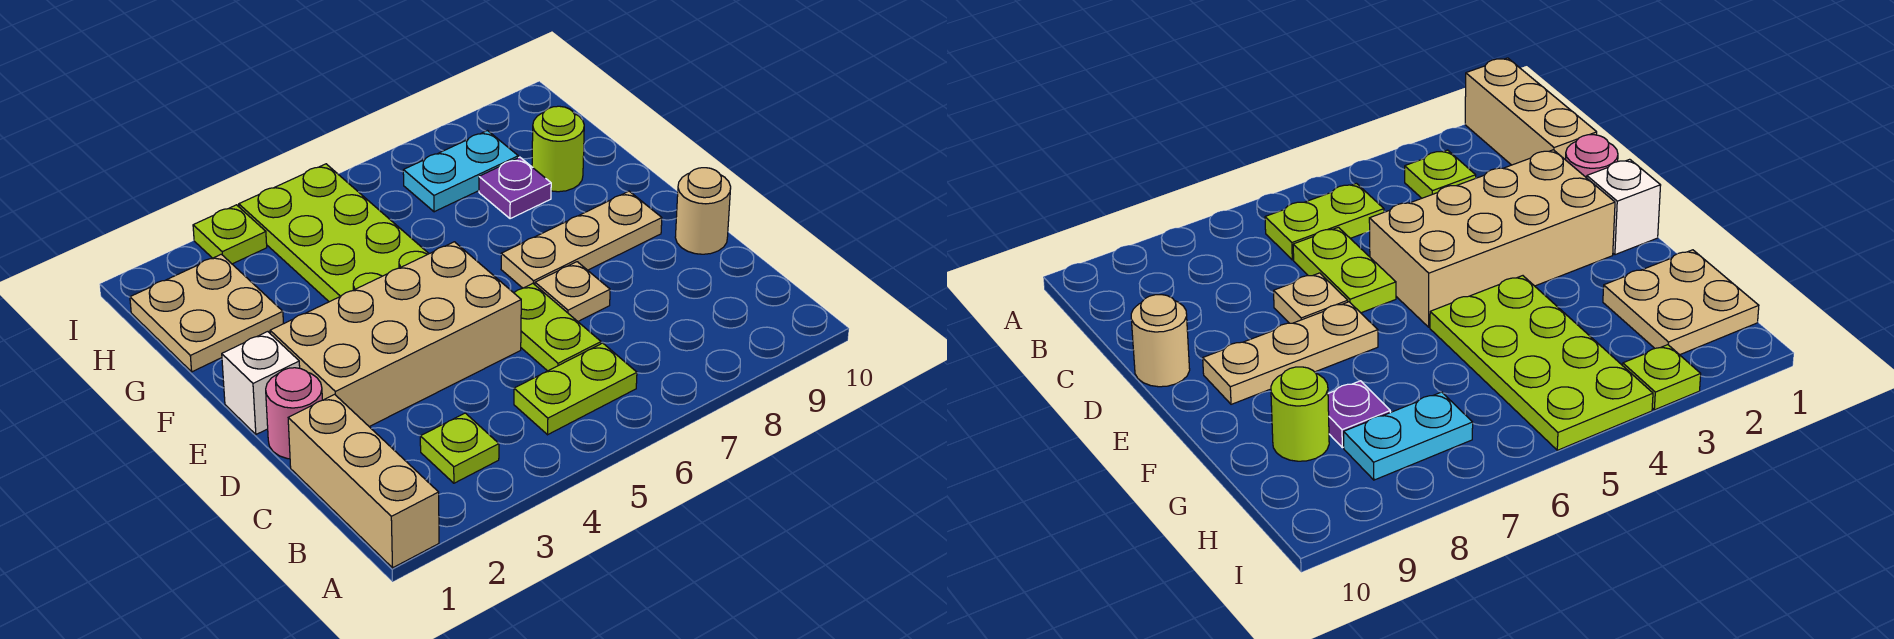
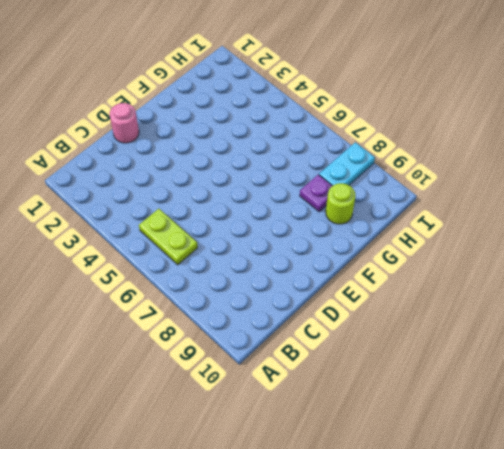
cyan 1x2 plate [319,142,375,186] -> cyan 1x2 plate turned to [403,131,518,212]
none -> tan 1x3 brick [288,394,439,568]
none -> lime 1x1 plate [420,413,499,483]
none -> lime 1x2 plate [514,284,601,371]

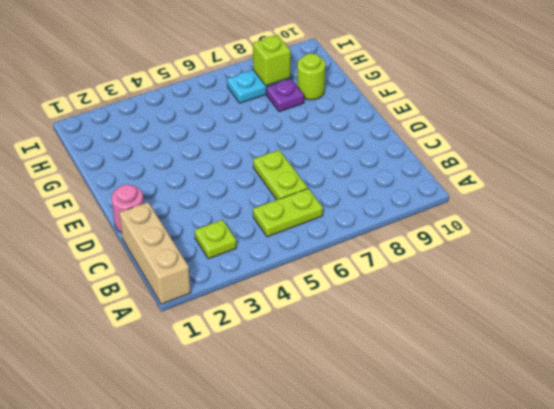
lime 1x1 brick [253,35,291,86] -> none
none -> tan 2x4 brick [270,242,521,427]
none -> tan 1x1 plate [535,262,610,321]
none -> tan 1x1 round brick [675,168,731,254]

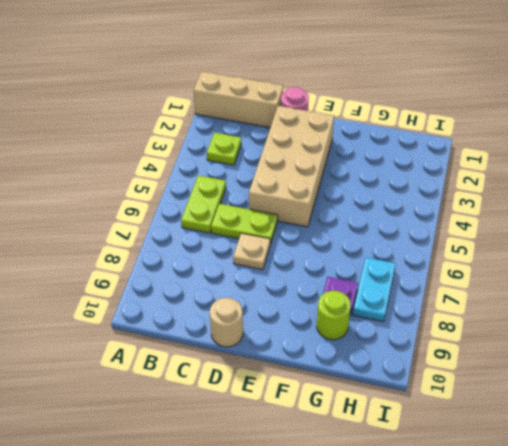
none -> white 1x1 brick [222,332,300,434]
none -> tan 1x3 plate [501,191,662,288]
none -> lime 2x4 plate [239,164,429,302]

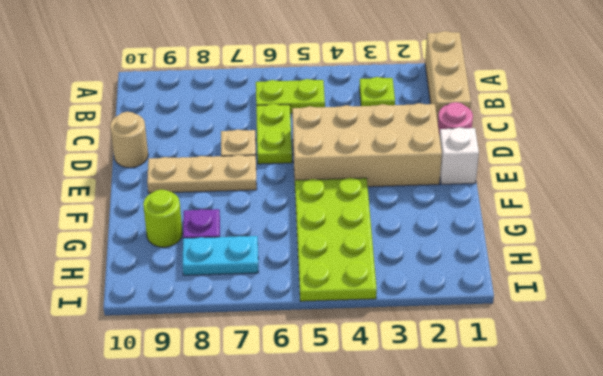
none -> tan 2x2 plate [130,254,283,372]
none -> lime 1x1 plate [193,205,267,264]

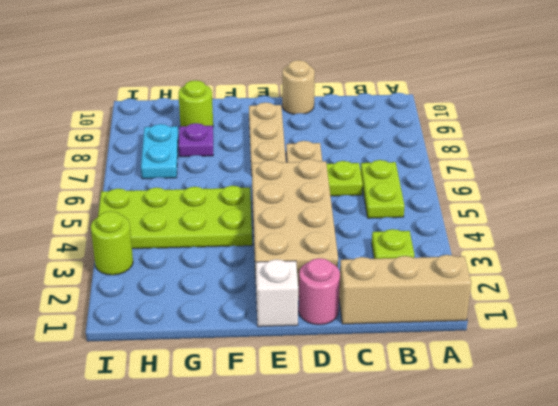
lime 1x1 round brick [91,211,133,275] -> lime 1x1 plate [193,205,267,264]
none -> tan 2x2 plate [130,254,283,372]

